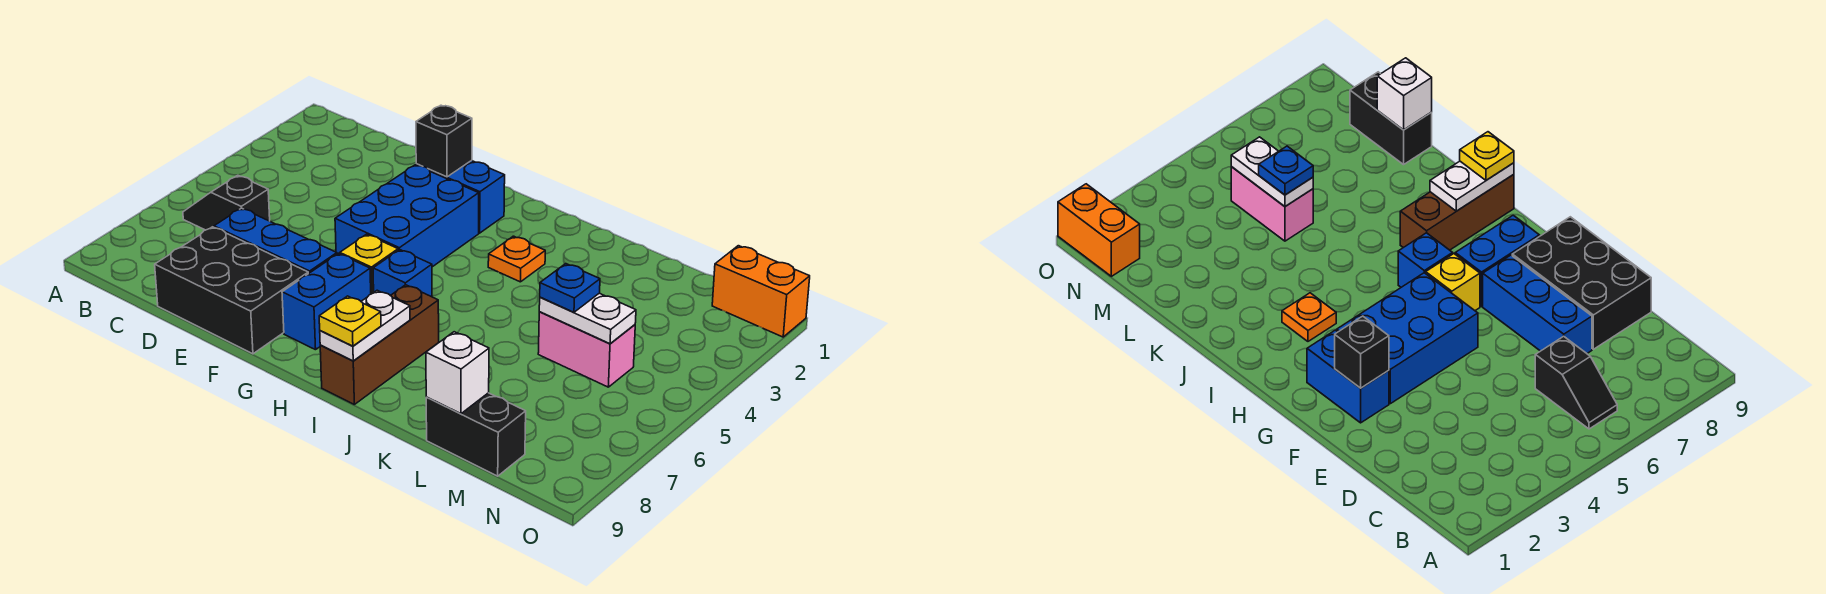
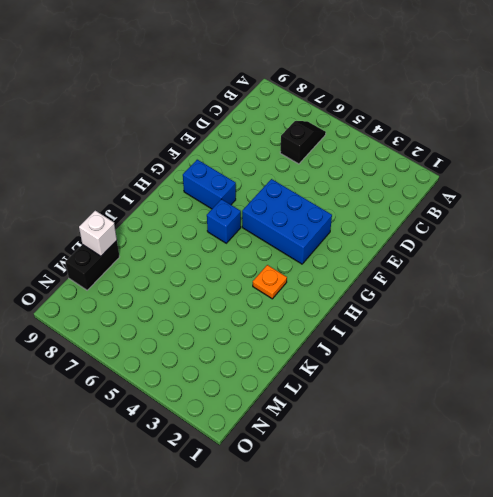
none -> blue 1x3 brick [214,208,337,274]
none -> black 2x3 brick [155,227,308,354]
none -> blue 1x2 brick [416,160,505,233]

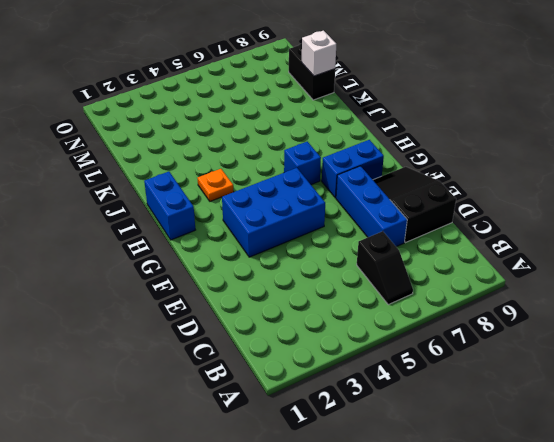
black 2x3 slope [373,167,456,243] -> black 2x3 brick [155,227,308,354]
blue 1x2 brick [144,172,195,240] -> blue 1x2 brick moved to [416,160,505,233]
none -> yellow 1x1 brick [340,234,398,294]
none -> brown 1x3 brick [320,285,439,404]
none -> pink 1x2 brick [538,312,635,387]

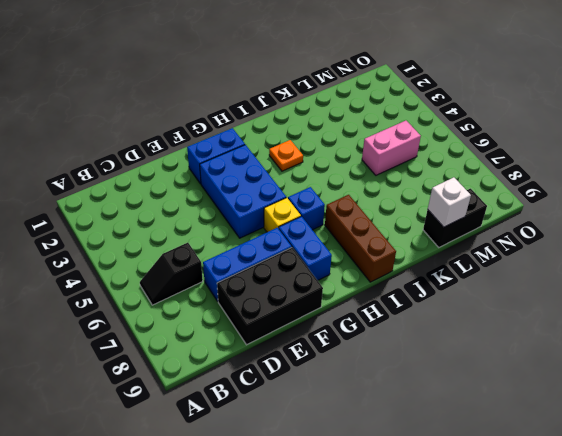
none -> orange 1x2 brick [712,246,810,337]
none -> black 1x1 brick [416,105,472,177]
none -> white 1x2 plate [320,290,410,361]

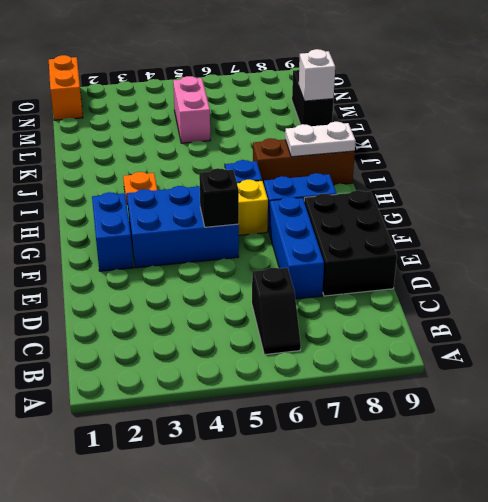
black 1x1 brick [199,168,239,227] -> black 1x1 brick moved to [416,105,472,177]
none -> white 1x2 plate [539,293,636,344]
none -> yellow 1x1 plate [319,296,381,346]
none -> blue 1x1 plate [540,264,600,312]

